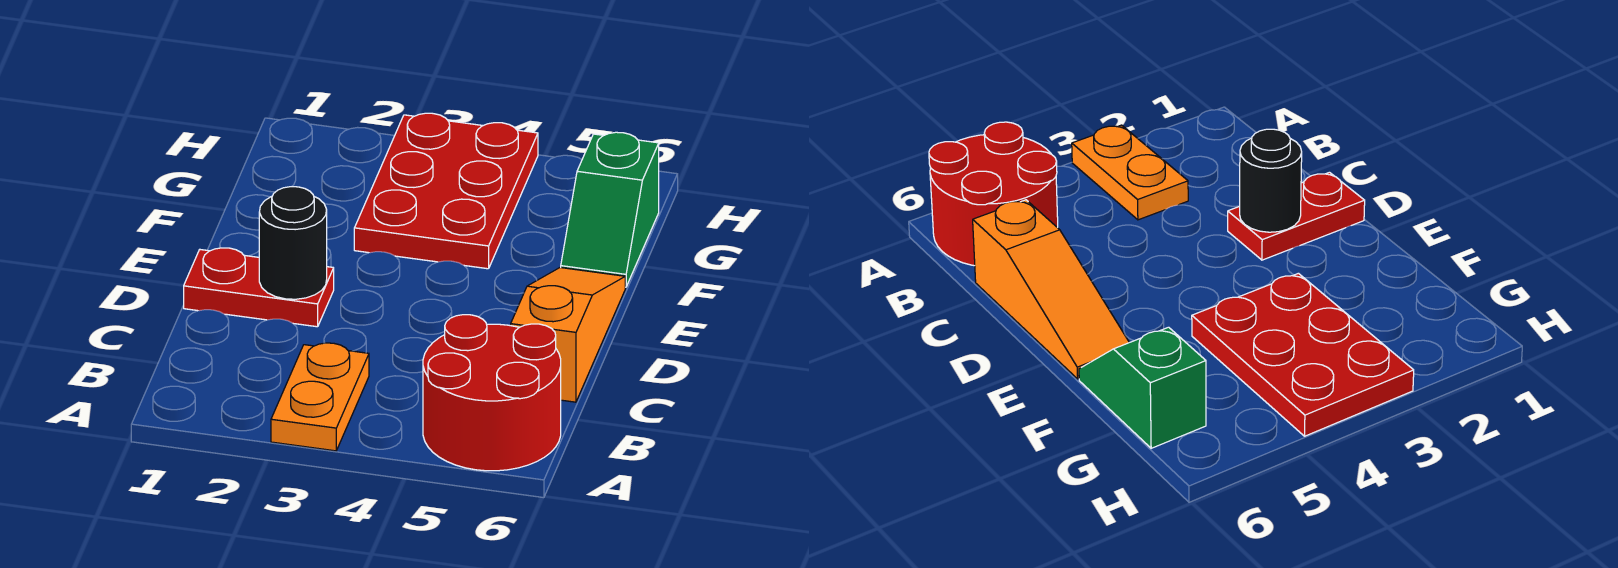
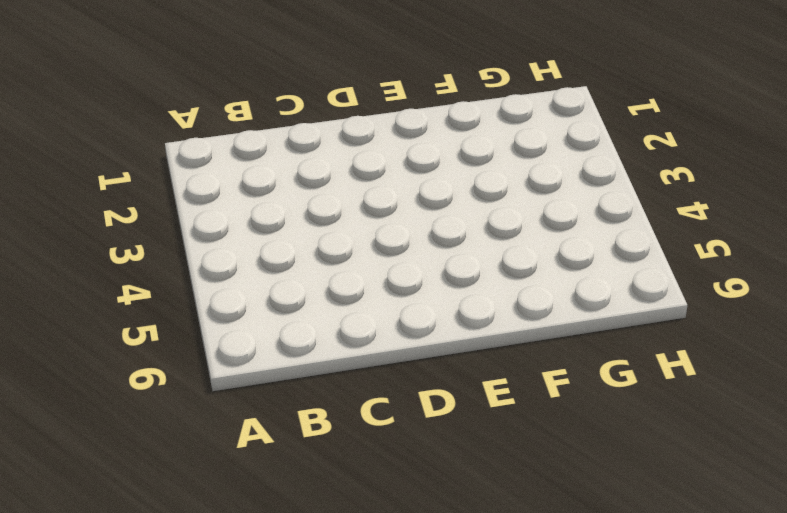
none -> orange 1x2 plate [271,343,369,451]
none -> red 2x2 round brick [423,315,561,471]

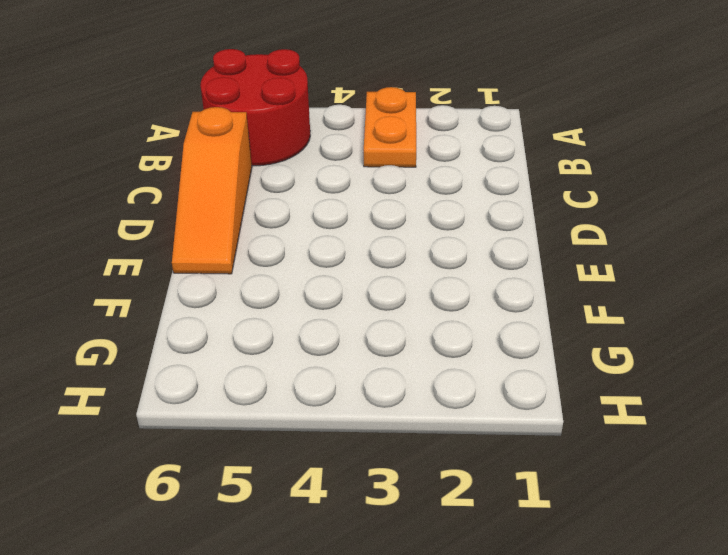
none -> red 1x2 plate [184,248,334,327]
none -> red 2x3 plate [354,113,538,269]

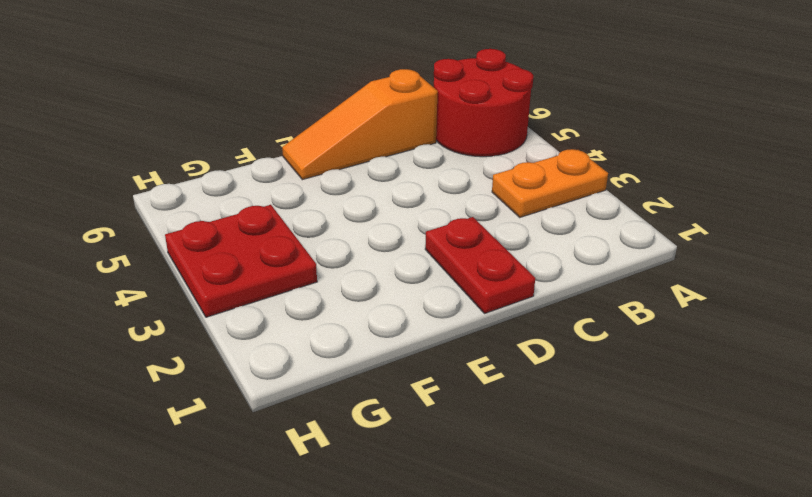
red 2x2 plate [165,205,317,317] -> red 2x3 plate [354,113,538,269]
none -> green 1x2 slope [561,132,659,287]
none -> black 1x1 round brick [259,187,327,299]

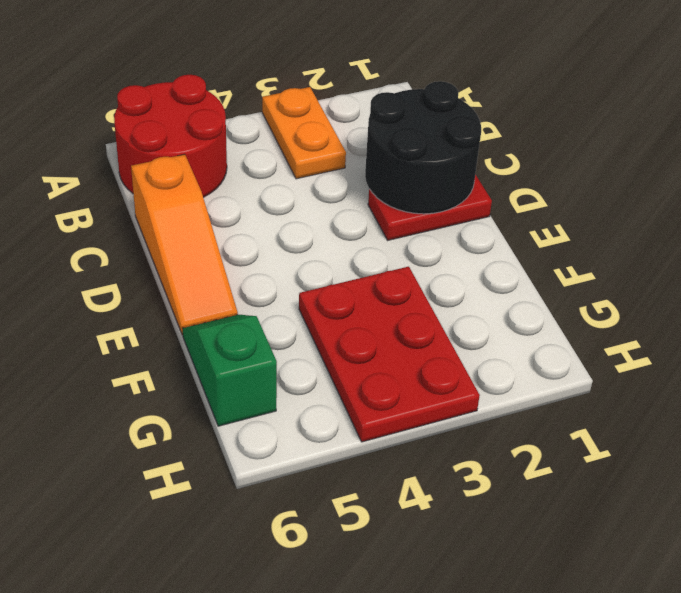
black 2x2 round brick [365,81,481,214] -> black 1x1 round brick [259,187,327,299]

